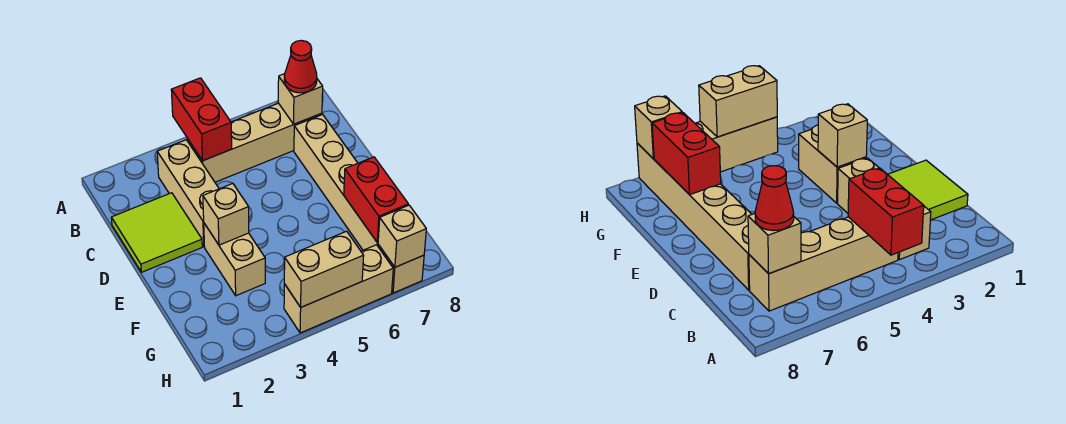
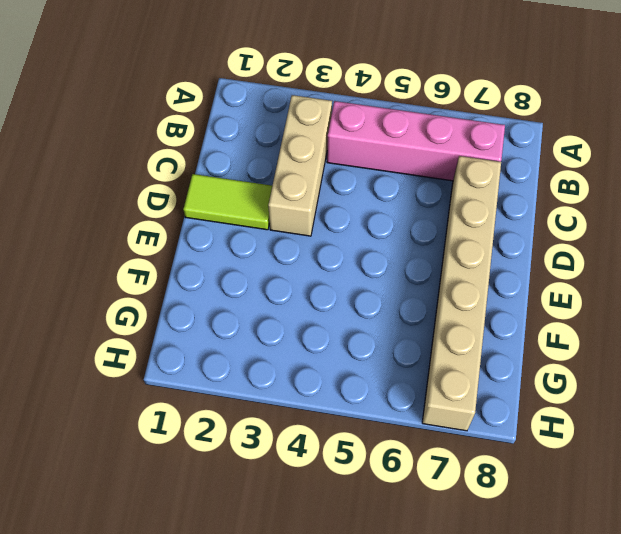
pink 1x4 brick [327,101,505,181] -> tan 1x4 brick [188,103,322,182]
lime 1x2 tile [183,174,272,230] -> lime 2x2 tile [111,193,202,272]
none -> tan 1x2 brick [204,223,265,296]
none -> tan 1x3 brick [284,245,393,333]
none -> red 1x2 brick [171,78,232,161]

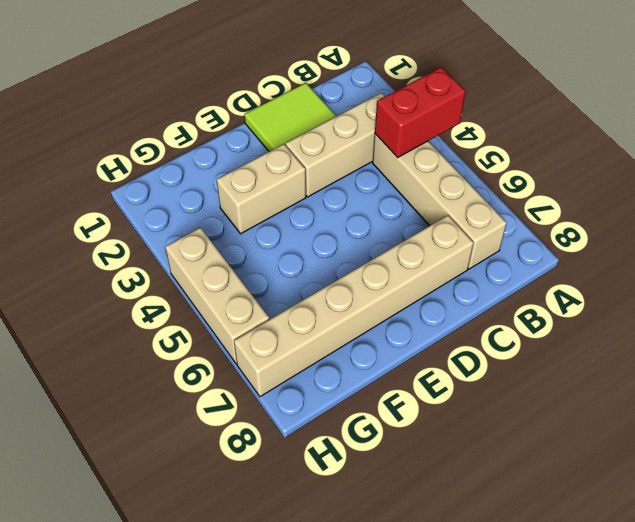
none -> tan 1x1 brick [278,74,323,124]
none -> tan 1x1 brick [203,183,249,245]
none -> red 1x2 brick [344,157,408,242]

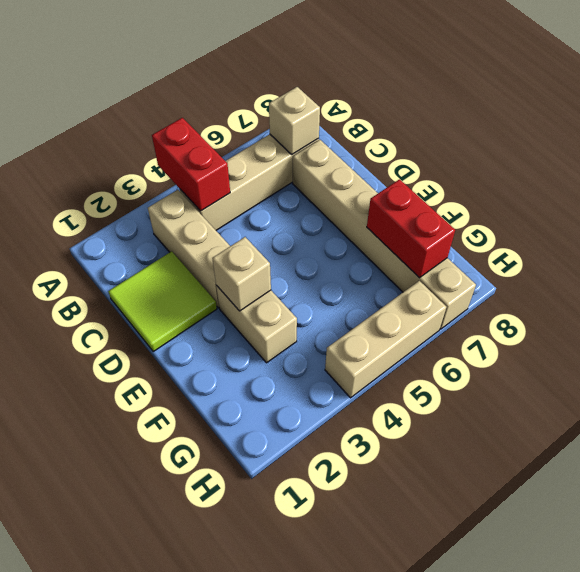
none -> tan 1x2 brick [284,231,364,307]
none -> tan 1x1 brick [378,205,426,267]
none -> red 1x1 cone [284,40,317,93]

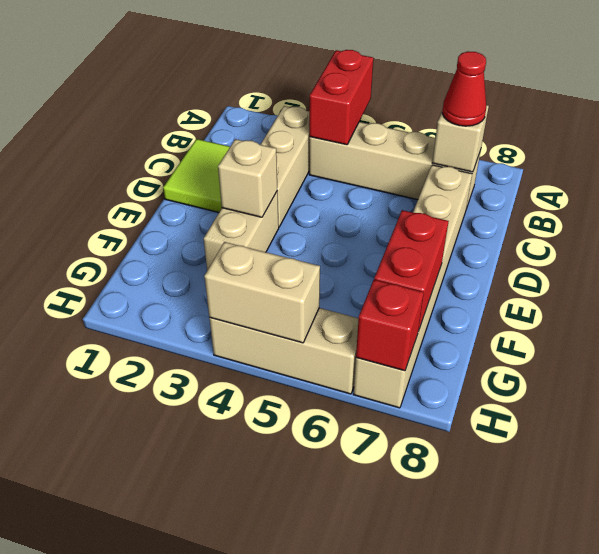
red 1x1 brick [356,280,424,371] -> tan 1x1 brick [378,205,426,267]

